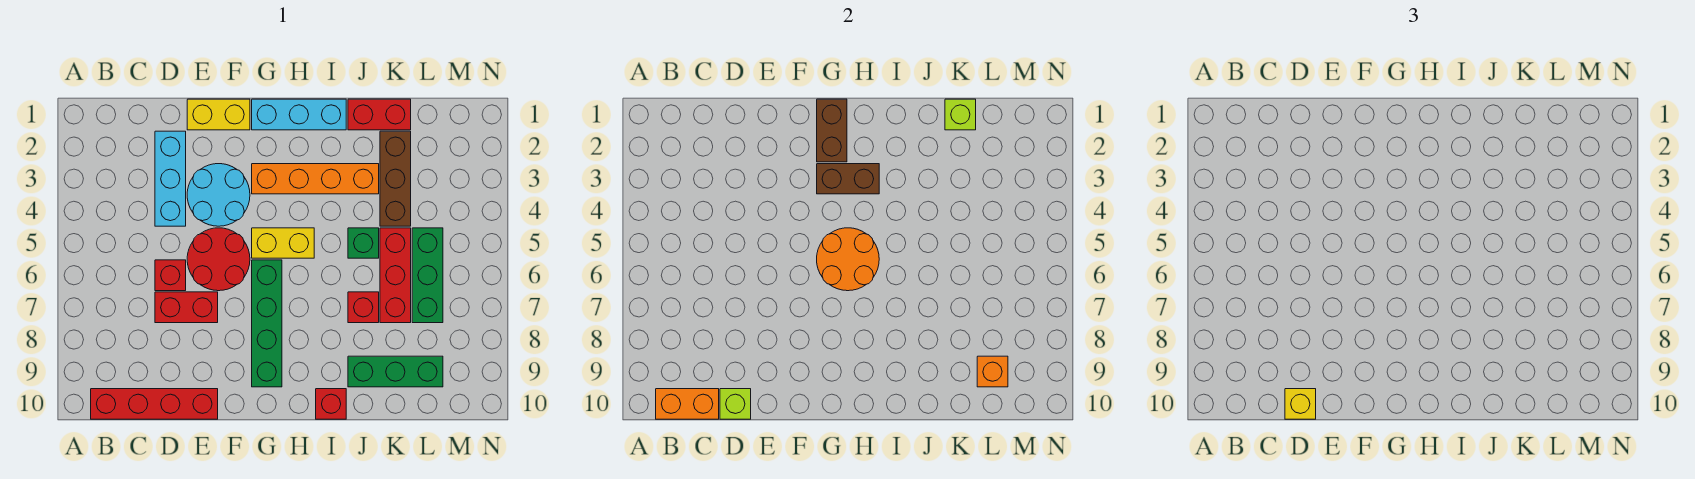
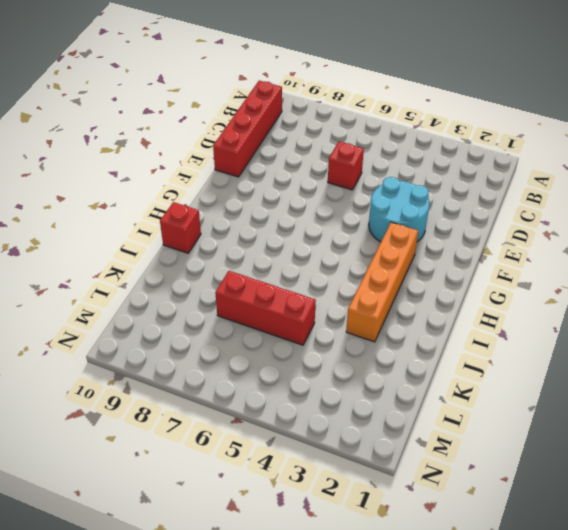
none -> cyan 1x3 brick [155,131,186,226]
none -> red 1x2 brick [155,292,218,323]
none -> yellow 1x2 brick [187,99,250,130]

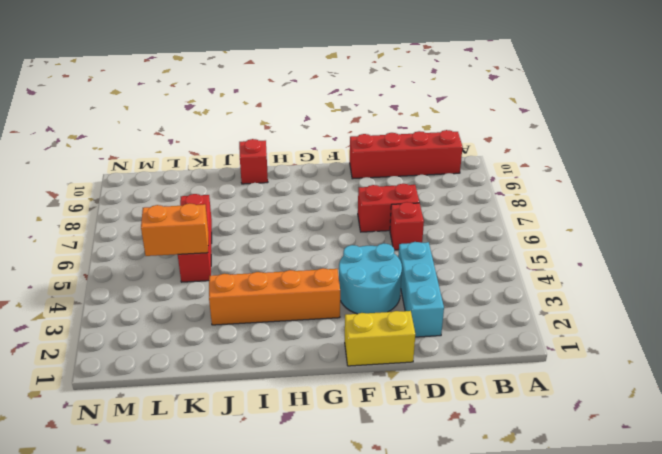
orange 1x2 brick [141,203,208,256] -> orange 1x2 brick moved to [656,389,719,419]
none -> red 2x2 round brick [187,228,250,291]
none -> cyan 1x3 brick [252,99,346,130]
none -> yellow 1x2 brick [252,228,314,258]

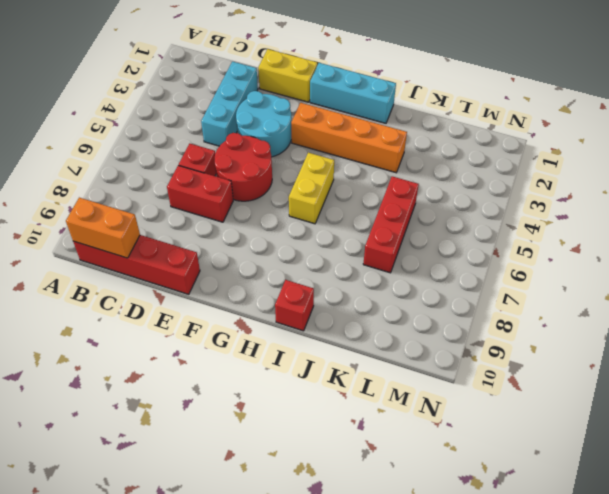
yellow 1x2 brick [289,153,334,224] -> yellow 1x2 brick turned to [252,228,314,258]
none -> green 1x4 brick [252,260,282,387]
none -> red 1x2 brick [348,99,411,130]
none -> green 1x1 brick [348,228,379,258]

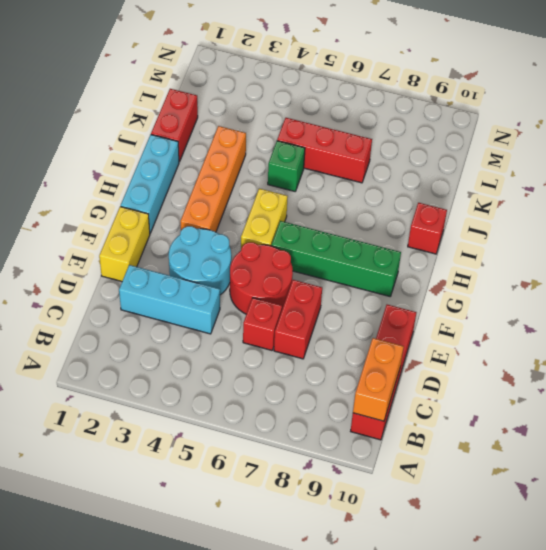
none -> red 1x1 brick [348,292,379,323]
none -> green 1x3 brick [348,356,443,387]
none -> brown 1x3 brick [380,131,411,226]

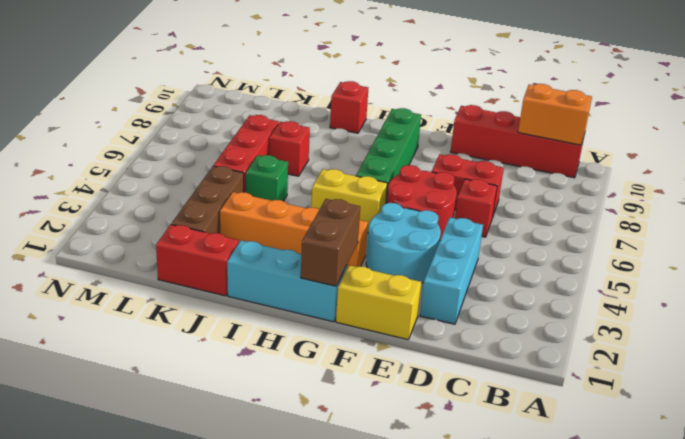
none -> green 1x3 brick [348,356,443,387]
none -> green 1x3 brick [412,228,443,323]
none -> lime 1x1 brick [720,389,751,419]

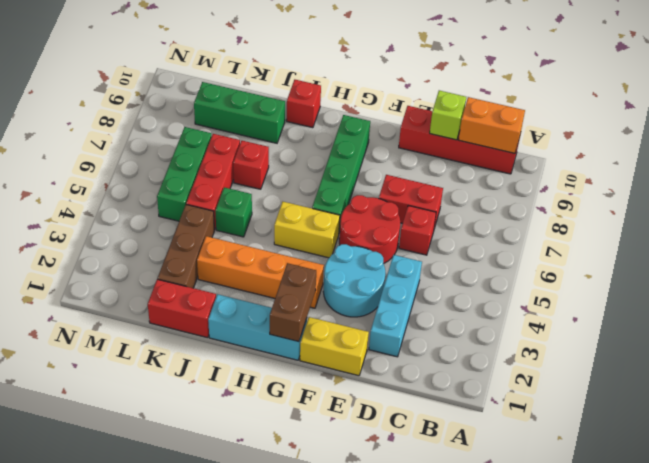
none -> brown 1x2 brick [817,164,879,194]
none -> orange 2x2 round brick [817,228,879,291]
none -> lime 1x1 brick [945,99,976,130]

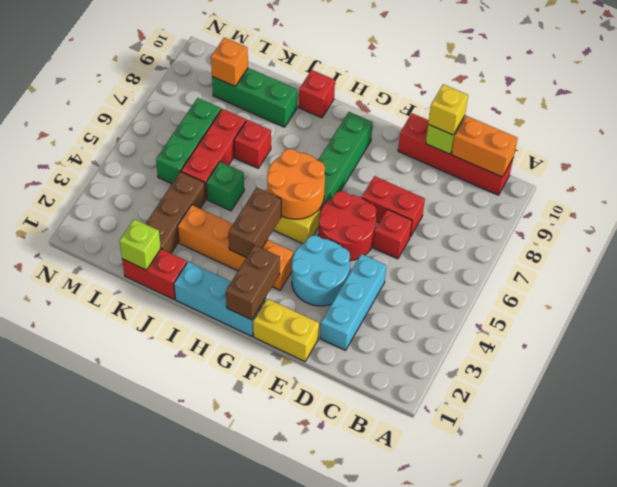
brown 1x2 brick [228,188,281,257] -> brown 1x2 brick turned to [817,164,879,194]

